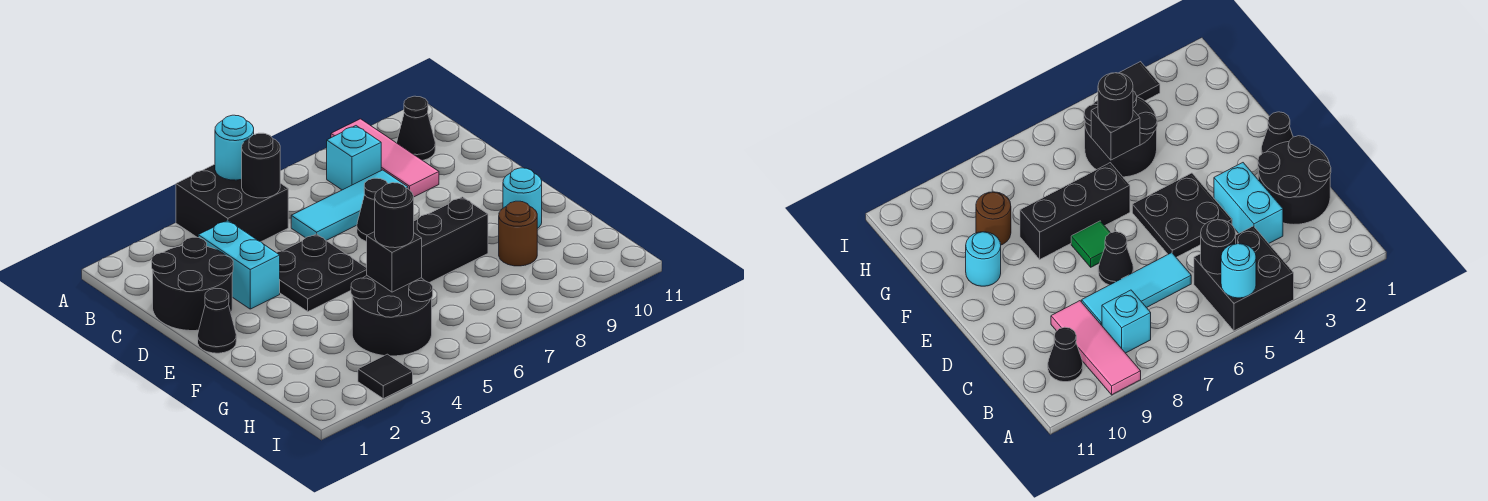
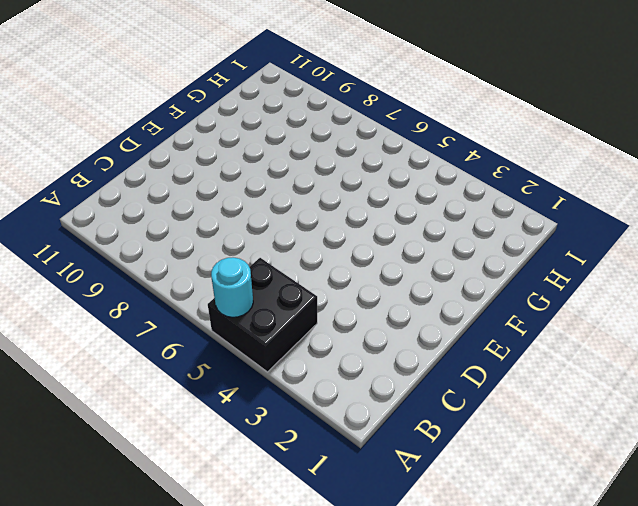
none -> pink 1x3 tile [331,119,439,197]
none -> cyan 1x1 brick [327,126,381,190]
none -> black 1x1 cone [397,96,435,160]

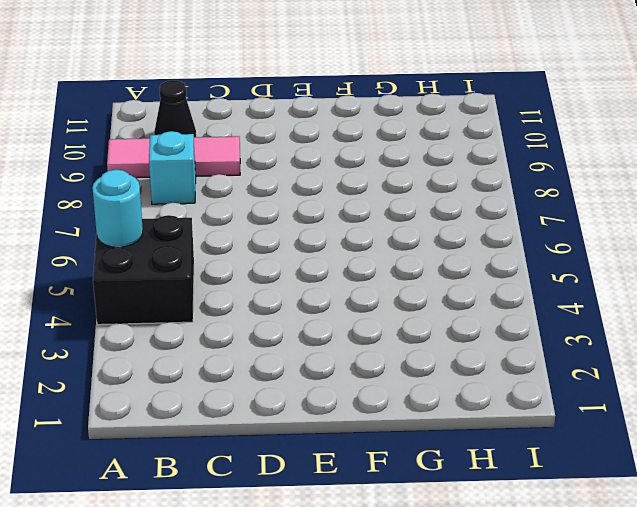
none -> black 2x2 round brick [152,237,233,331]
none -> cyan 1x2 brick [198,220,280,309]
none -> cyan 1x3 tile [291,170,408,241]

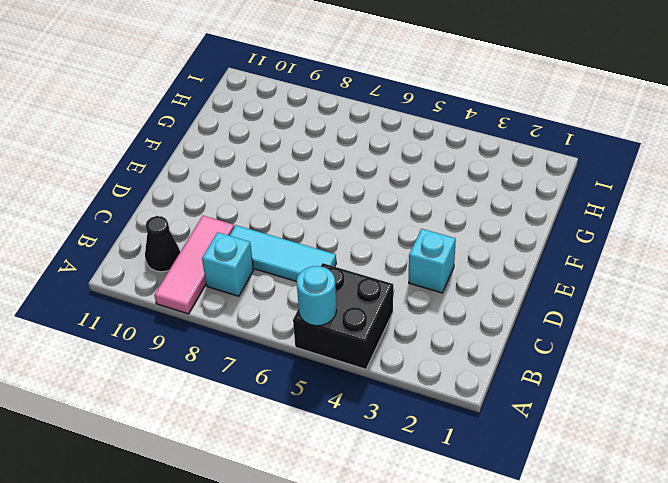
cyan 1x1 brick [409,229,456,293] -> cyan 1x2 brick [198,220,280,309]
none -> black 2x2 round brick [152,237,233,331]
none -> black 2x2 plate [276,234,367,311]
none -> black 1x1 cone [357,178,388,242]

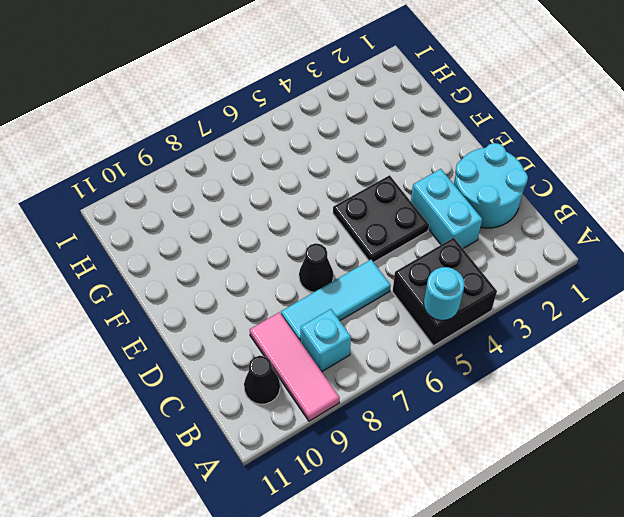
cyan 2x2 round brick [454,143,528,228] -> black 2x2 round brick [152,237,233,331]
none -> black 1x1 cone [198,289,236,353]
none -> green 1x1 tile [1071,221,1110,267]
none -> black 1x3 brick [414,197,488,283]

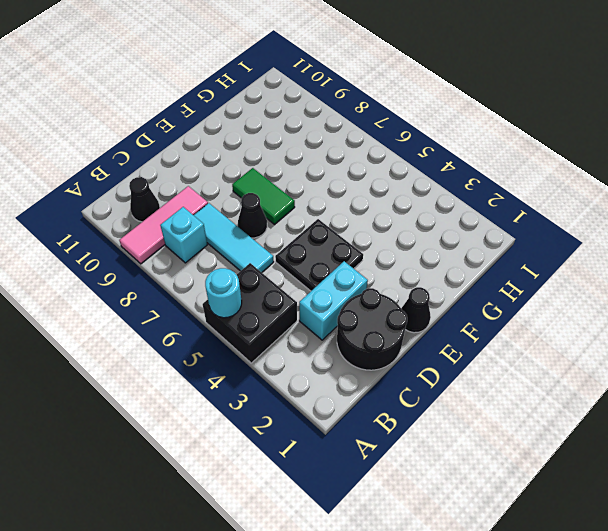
green 1x2 tile [232,168,295,224] -> green 1x1 tile [1071,221,1110,267]
none -> black 1x3 brick [414,197,488,283]
none -> cyan 1x1 round brick [503,168,542,229]
none -> black 2x2 round brick [351,276,433,356]

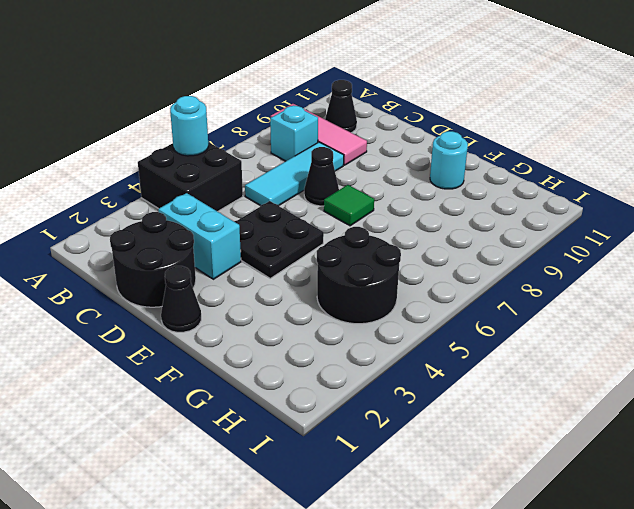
none -> black 1x3 brick [414,197,488,283]
none -> brown 1x1 round brick [499,201,537,266]
none -> black 1x1 tile [358,354,413,399]

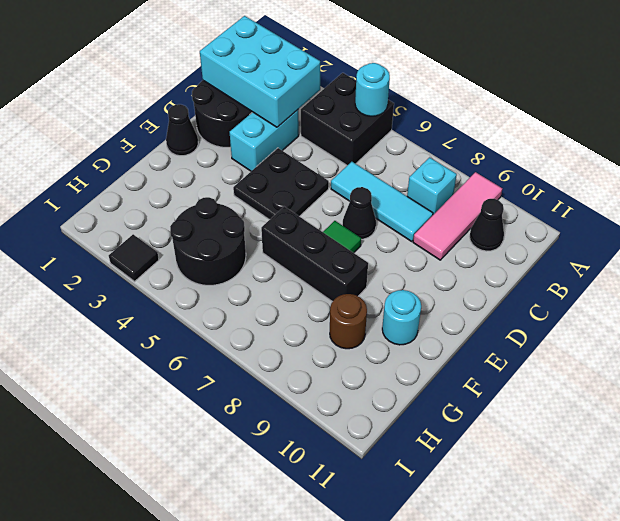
cyan 2x3 brick [200,16,320,127] -> none
none -> black 1x1 round brick [242,133,280,198]
none -> black 1x1 brick [367,232,422,292]
none -> black 1x1 round brick [375,183,414,248]

